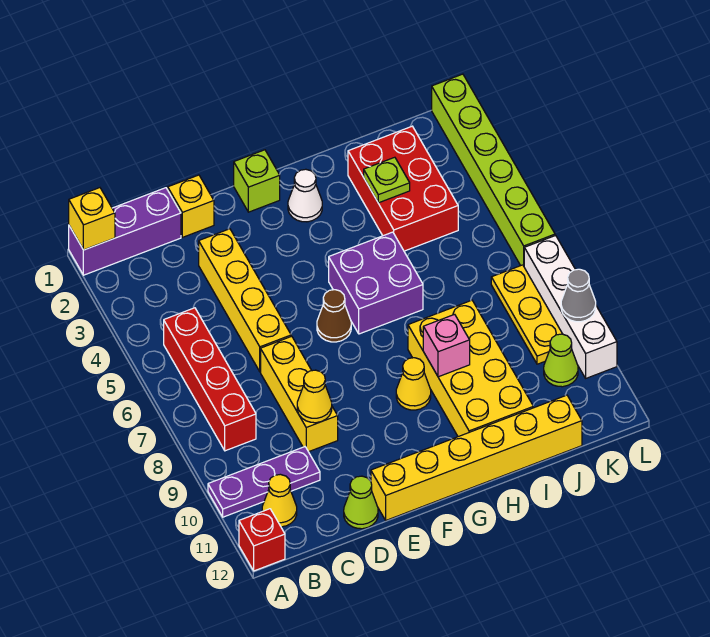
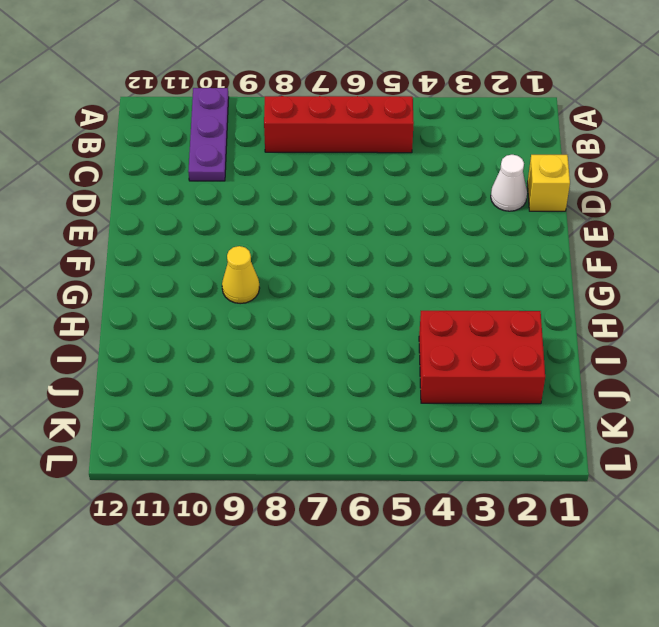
white 1x1 cone [491,155,527,211] -> white 1x1 cone moved to [288,169,322,222]
none -> purple 1x3 brick [69,188,181,275]
none -> red 1x1 brick [239,509,285,571]
none -> yellow 1x1 cone [262,474,297,527]

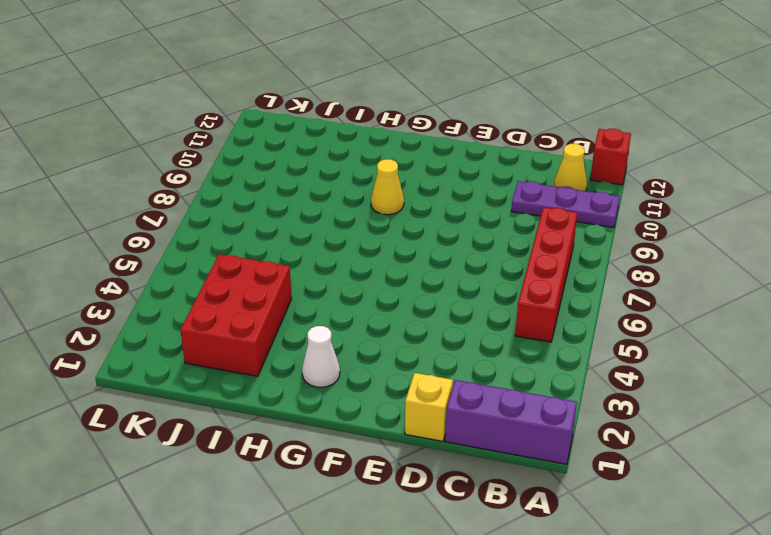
none -> yellow 1x4 brick [199,229,291,372]
none -> yellow 1x3 brick [261,336,338,452]
none -> lime 1x1 cone [344,476,378,529]

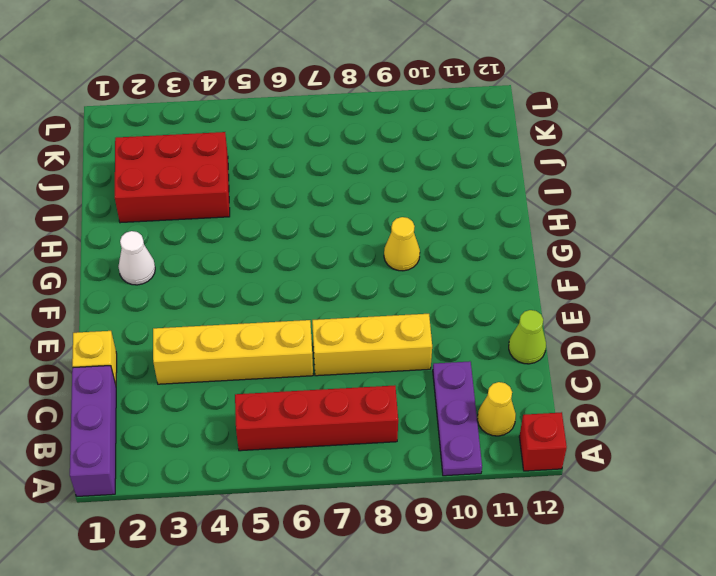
none -> yellow 1x6 brick [371,395,582,520]
none -> lime 1x1 brick [234,150,280,212]
none -> brown 1x1 cone [317,290,351,342]

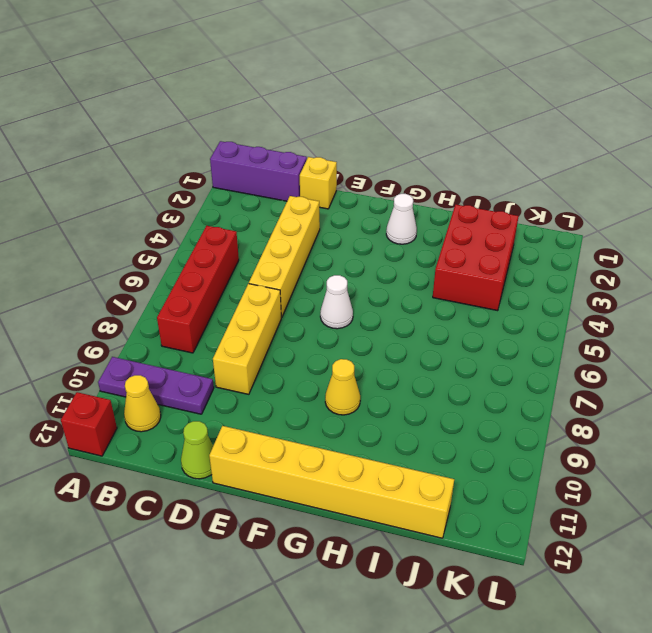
white 1x1 cone [320,275,353,329] -> brown 1x1 cone [317,290,351,342]
none -> lime 1x1 brick [234,150,280,212]
none -> purple 2x2 brick [329,232,423,334]
none -> yellow 2x4 brick [408,300,533,437]

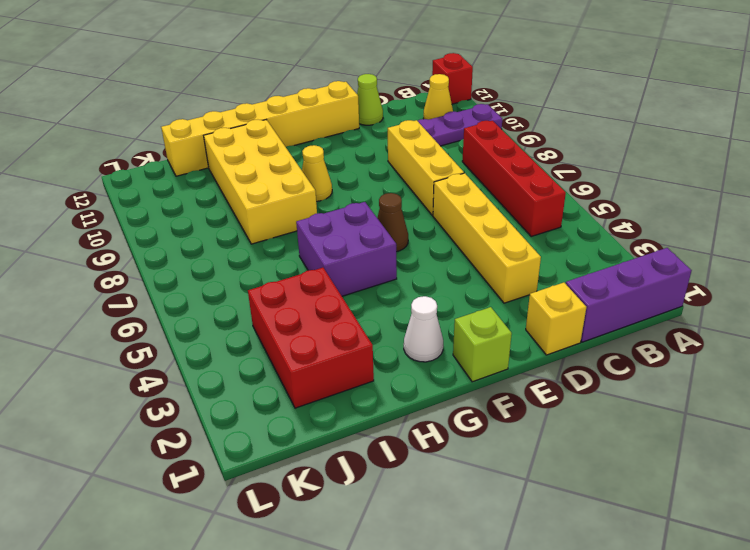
none -> yellow 1x3 plate [491,265,562,364]
none -> lime 1x1 cone [544,334,578,387]
none -> lime 1x6 brick [432,74,555,266]

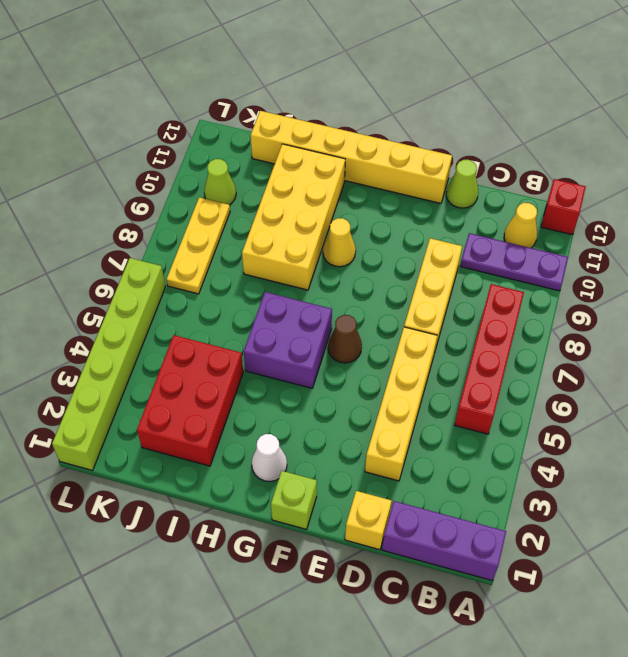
none -> white 1x4 brick [524,235,617,378]
none -> yellow 1x1 brick [69,188,115,250]
none -> yellow 1x1 cone [297,370,332,423]

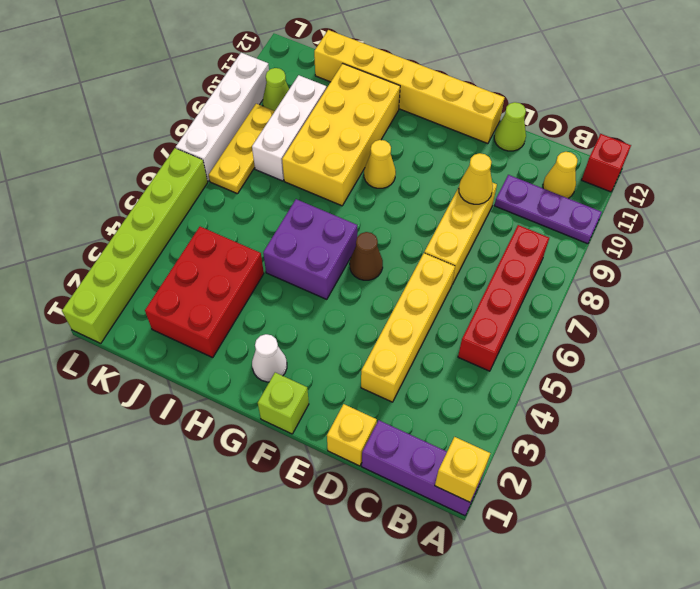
white 1x3 brick [252,75,326,181] -> none
none -> pink 1x1 brick [423,314,470,377]
none -> lime 1x1 plate [364,157,410,203]
none -> grey 1x1 cone [561,269,596,322]

